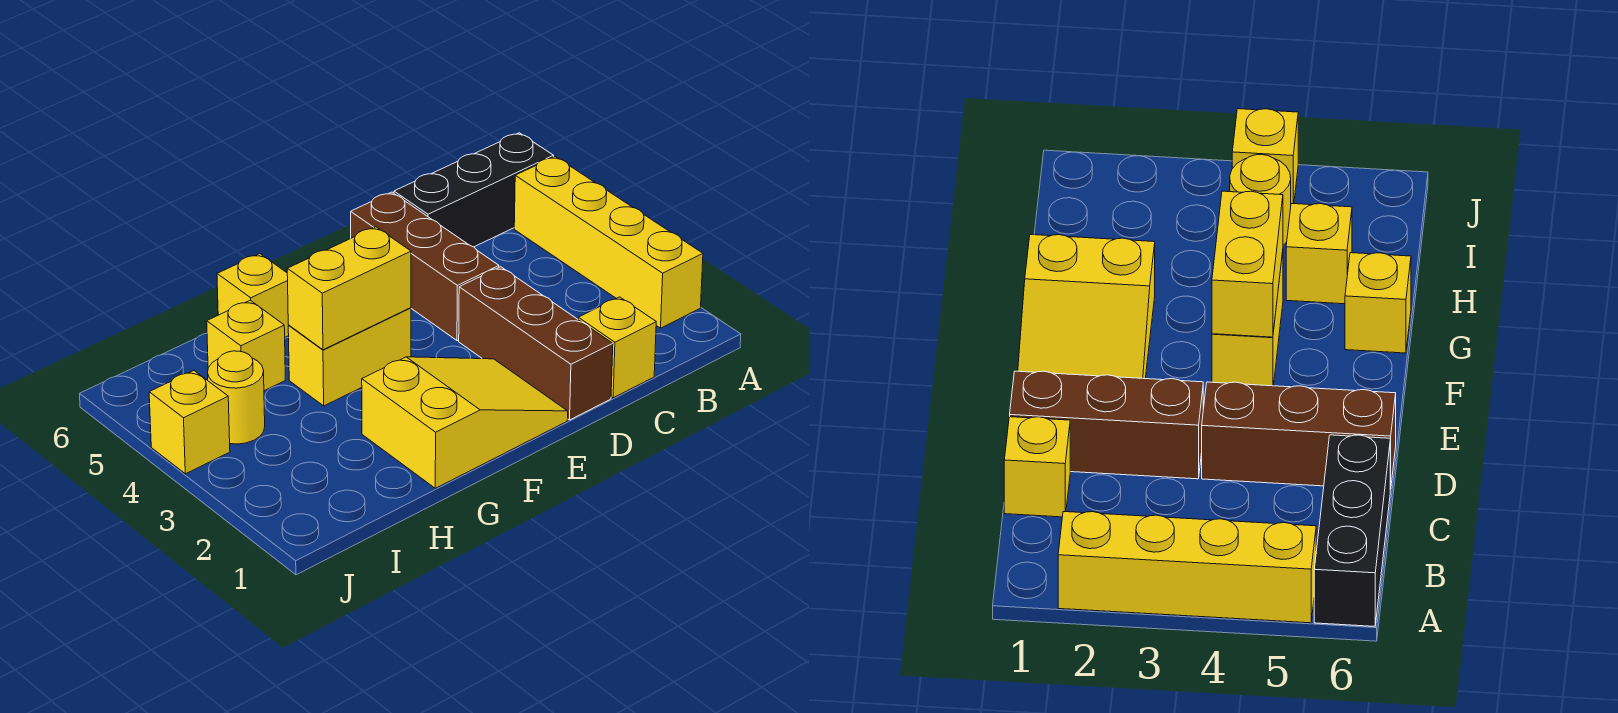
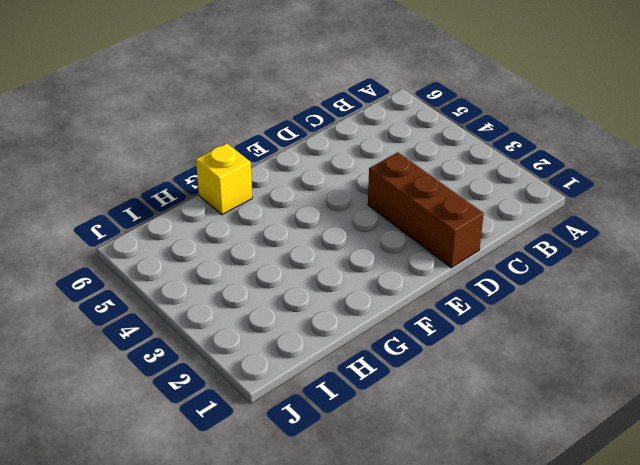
none -> yellow 1x4 brick [514,157,703,328]
none -> black 1x3 brick [394,133,554,247]
none -> yellow 1x1 brick [578,297,656,398]

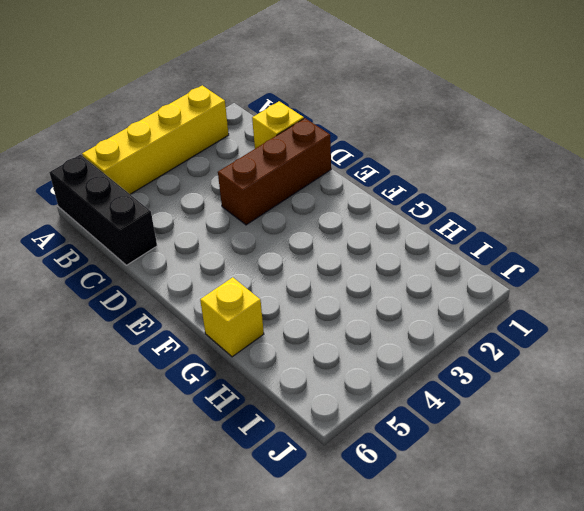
none -> brown 1x3 brick [351,192,499,341]
none -> yellow 2x3 slope [362,357,568,488]
none -> yellow 1x2 brick [288,308,411,406]

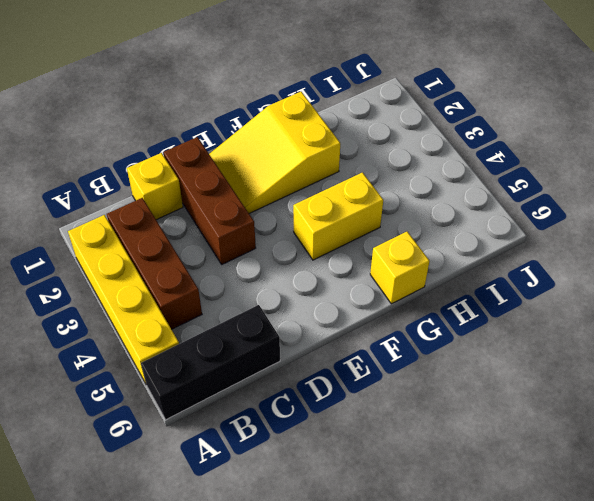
brown 1x3 brick [107,198,202,329] -> brown 1x3 brick moved to [351,192,499,341]
none -> yellow 1x1 brick [207,300,285,391]
none -> yellow 1x1 round brick [207,351,265,444]
none -> yellow 1x1 brick [149,371,230,474]

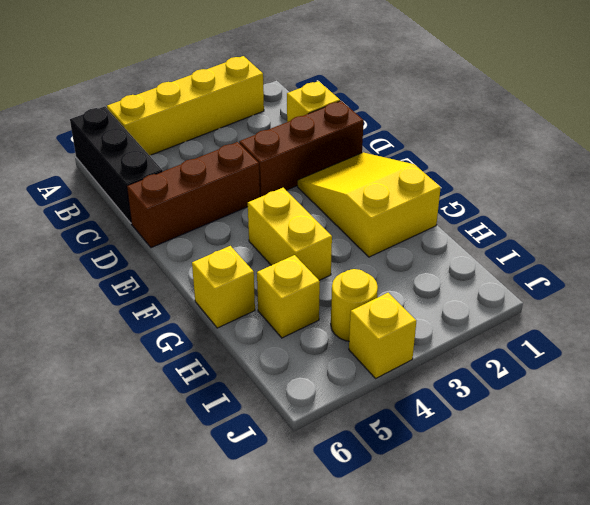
none -> yellow 1x2 brick [287,227,411,350]

